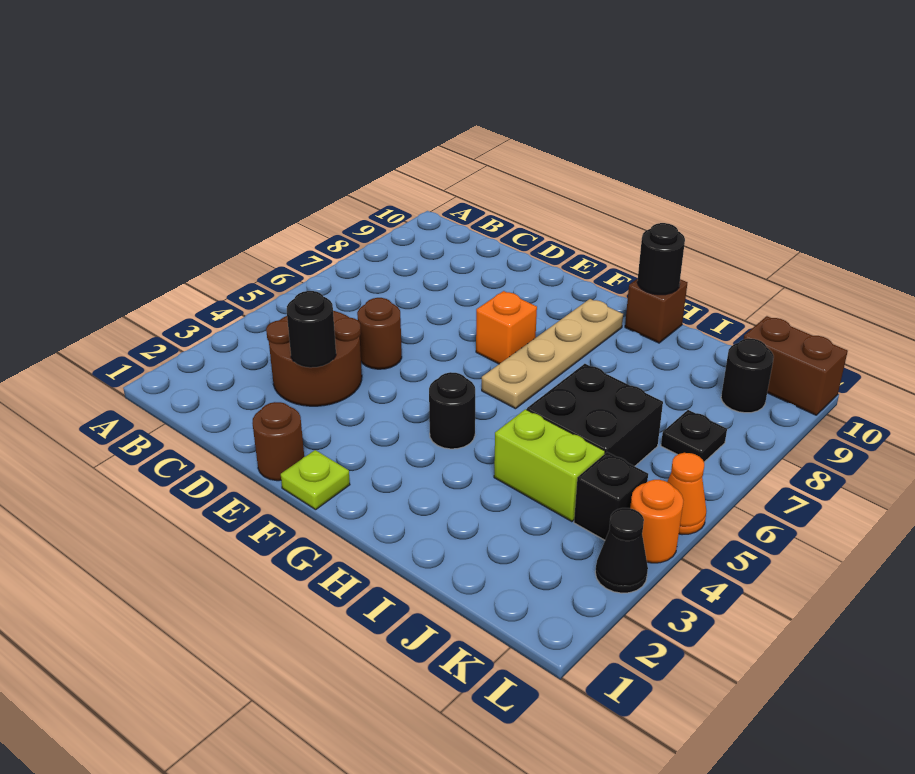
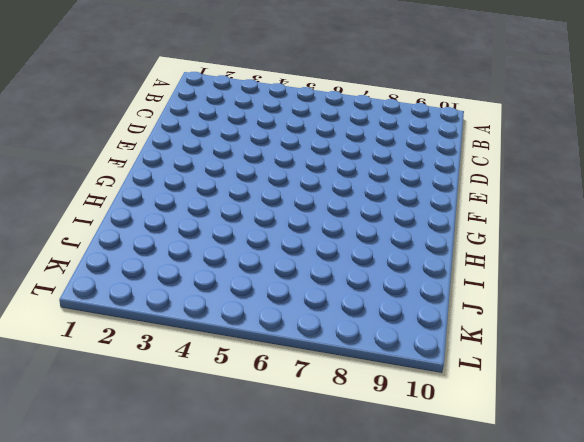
none -> brown 2x2 round brick [266,311,362,406]
none -> brown 1x1 round brick [357,298,402,369]
none -> brown 1x1 round brick [252,402,304,481]

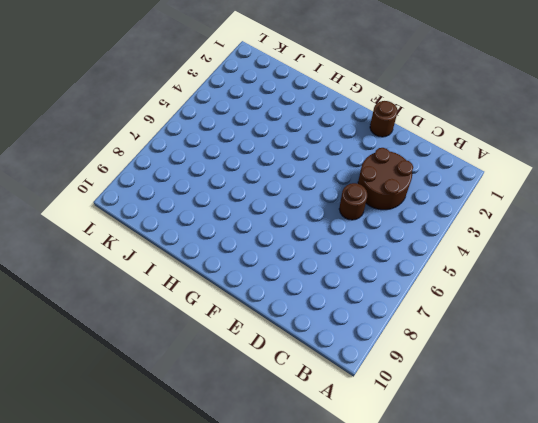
none -> lime 1x1 plate [281,450,350,510]
none -> orange 1x1 brick [476,291,537,364]
none -> black 1x1 round brick [429,372,475,449]

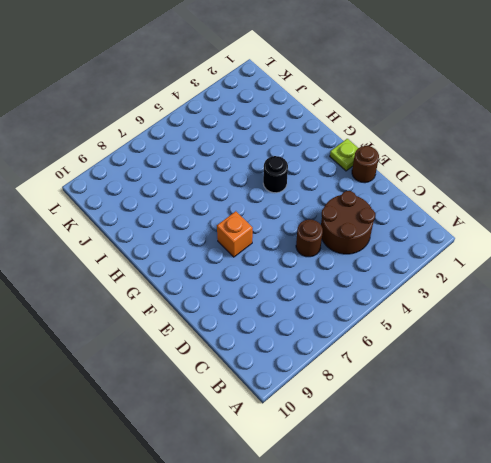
none -> tan 1x4 plate [482,299,623,409]
none -> brown 1x1 brick [625,279,687,343]
none -> lime 1x2 brick [494,409,605,522]

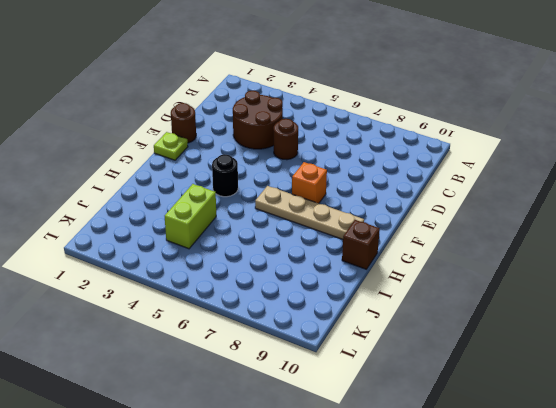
none -> black 2x2 brick [527,364,663,466]
none -> black 1x1 brick [574,452,648,540]
none -> black 1x1 plate [661,410,727,462]

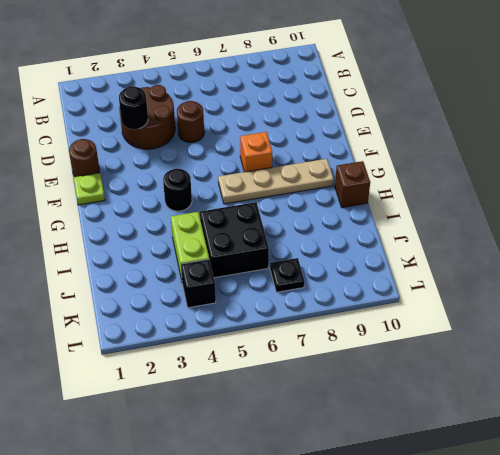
none -> black 1x1 round brick [721,339,774,413]
none -> brown 1x2 brick [744,316,848,415]
none -> black 1x1 cone [595,508,648,593]

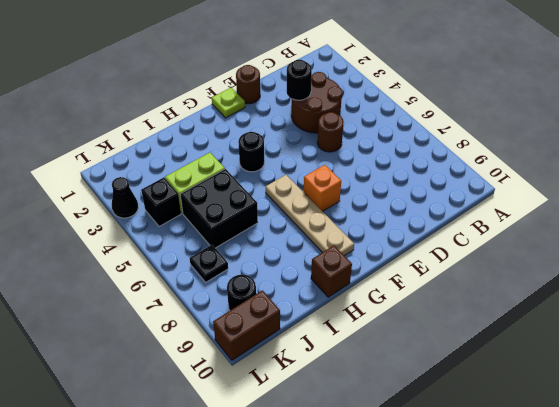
none -> orange 1x1 round brick [630,480,683,563]
none -> orange 1x1 cone [667,453,706,535]
none -> black 1x1 round brick [637,223,685,295]

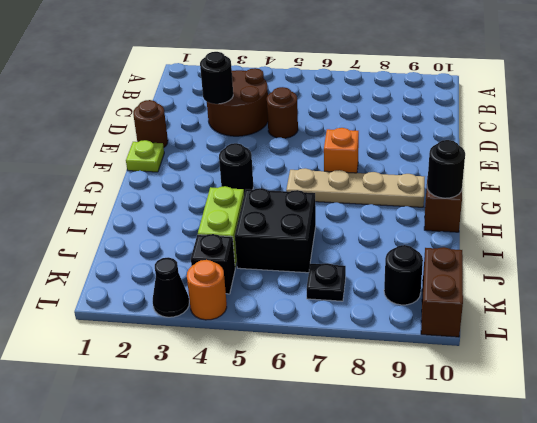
none -> orange 1x1 cone [667,453,706,535]

